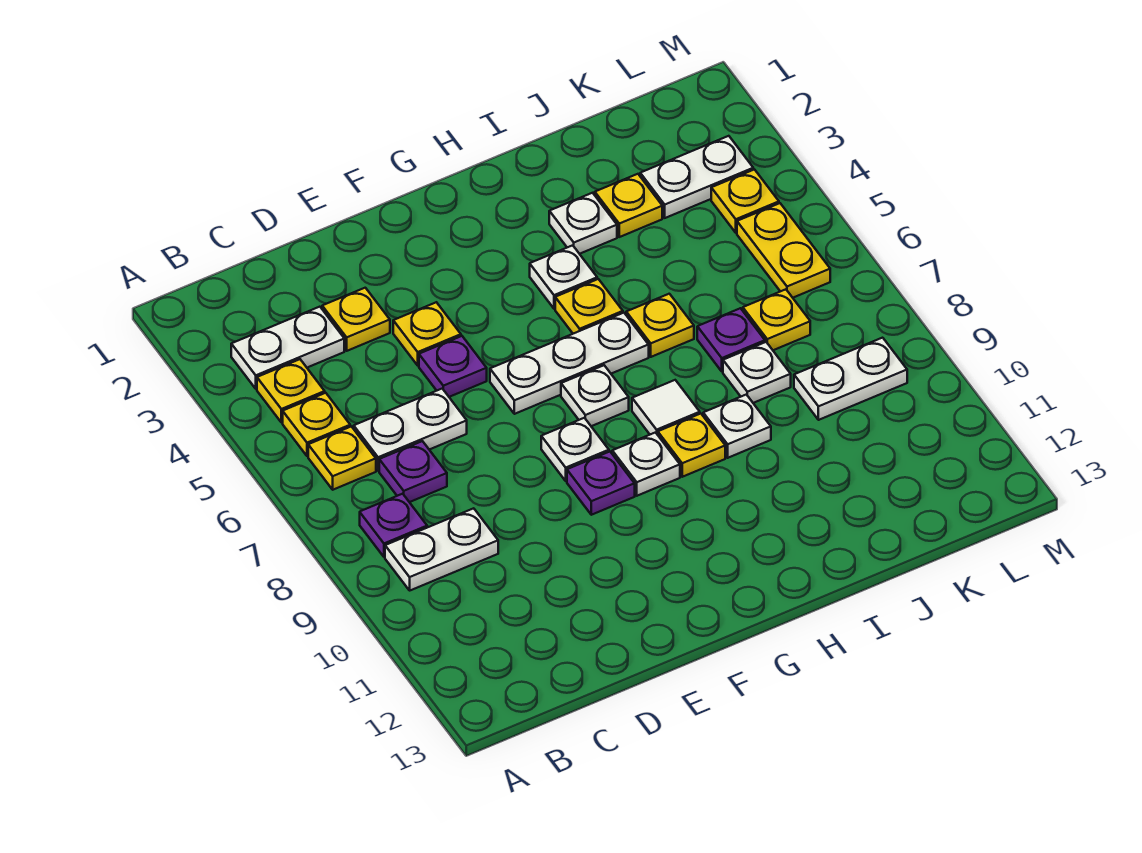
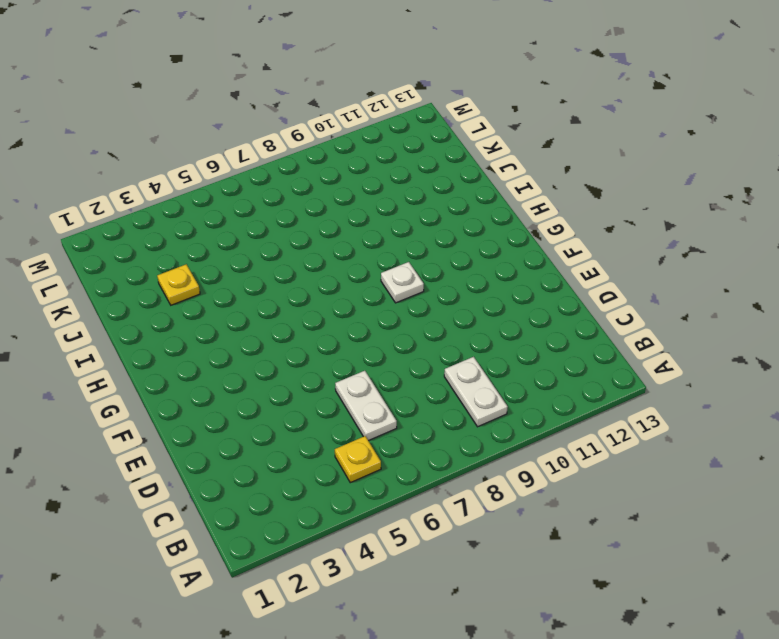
none -> white 1x2 plate [231,307,344,389]
none -> yellow 1x1 plate [257,359,325,423]
none -> yellow 1x1 plate [308,426,376,490]
none -> purple 1x1 plate [360,494,427,557]

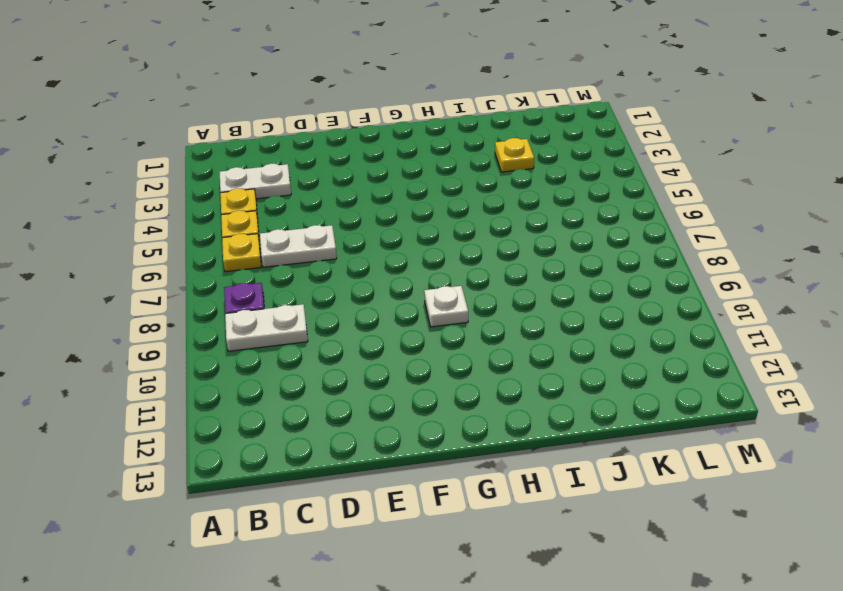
none -> purple 1x1 plate [379,441,447,502]
none -> yellow 1x1 plate [322,288,390,351]
none -> yellow 1x1 plate [393,302,461,365]
none -> purple 1x1 plate [419,336,487,397]

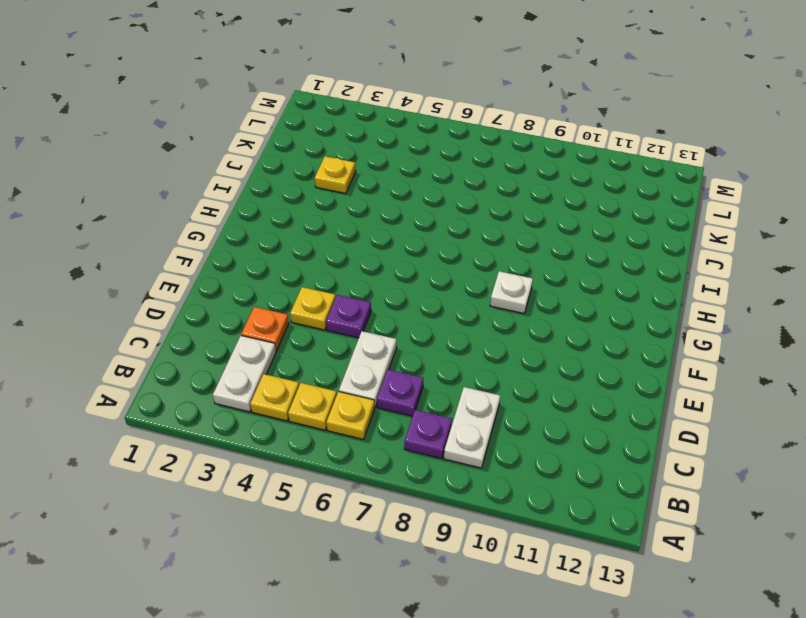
orange 1x1 plate [241,307,289,351] -> yellow 1x1 plate [322,288,390,351]
none -> white 1x3 plate [490,313,649,414]
none -> white 1x1 plate [541,418,609,481]
none -> purple 1x1 plate [567,452,635,515]
none -> white 1x1 plate [561,365,629,426]

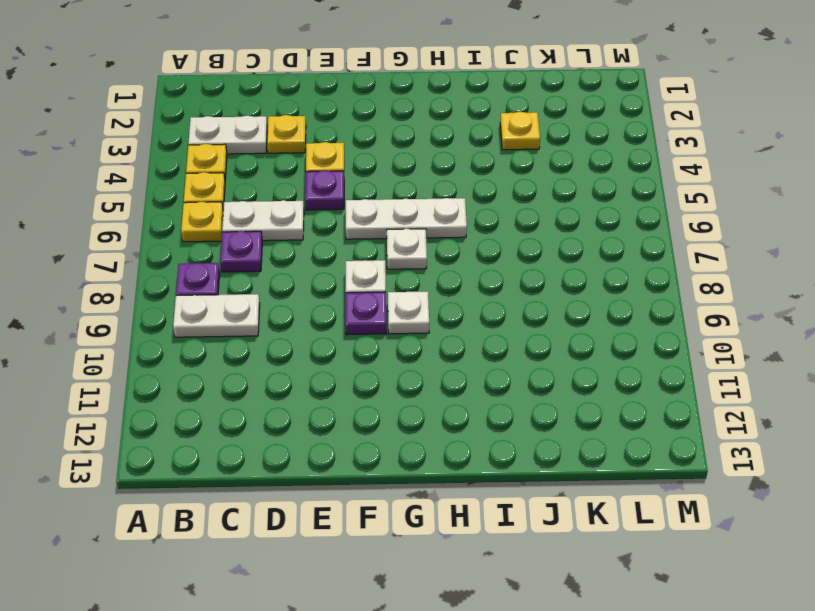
none -> white 1x1 plate [530,245,597,309]
none -> yellow 1x1 plate [555,279,623,334]
none -> white 1x1 tile [632,380,700,435]
none -> yellow 1x1 plate [658,414,725,477]

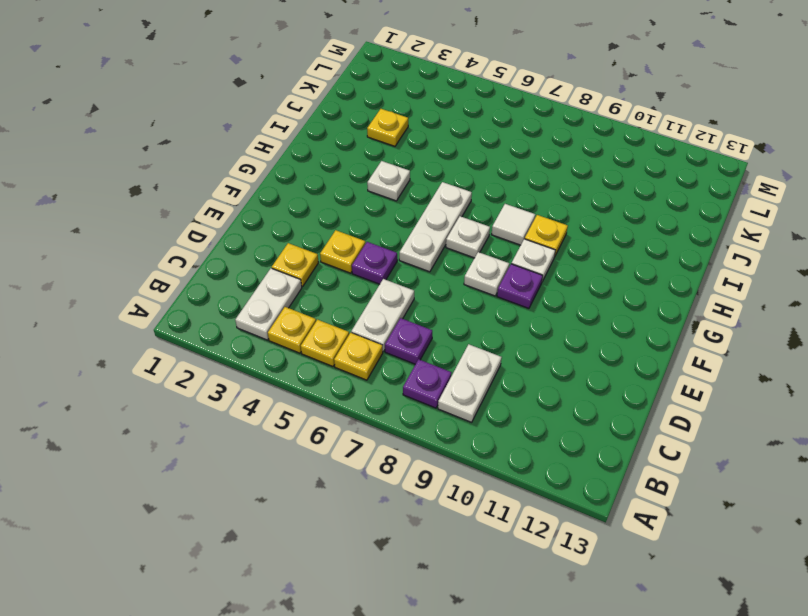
none -> yellow 1x1 plate [555,279,623,334]
none -> white 1x1 plate [549,193,617,254]
none -> yellow 1x1 plate [626,294,694,357]
none -> white 1x1 plate [703,395,771,458]

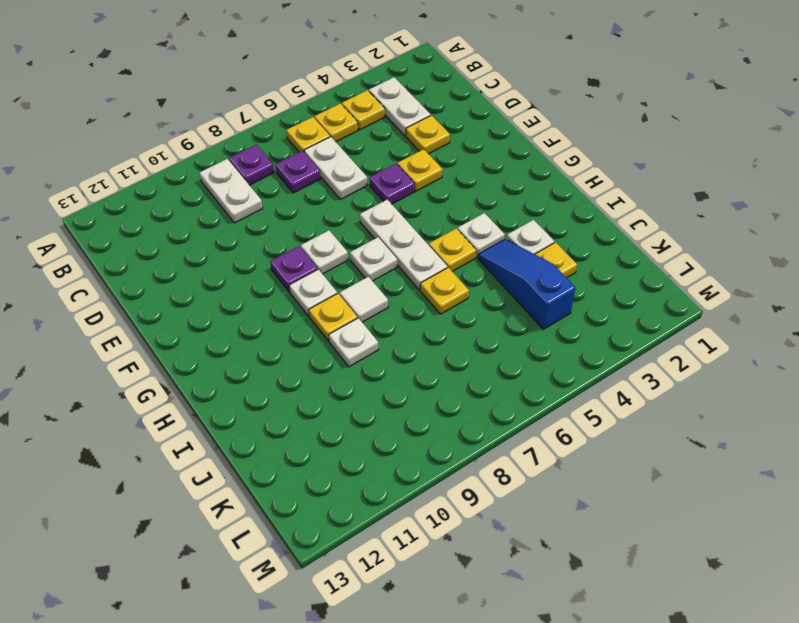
blue 1x3 slope [478,239,576,329] -> none
none -> purple 1x1 plate [697,308,765,372]
none -> white 1x1 plate [723,342,791,403]
none -> white 1x2 plate [640,136,753,218]
none -> yellow 1x1 plate [743,289,810,350]

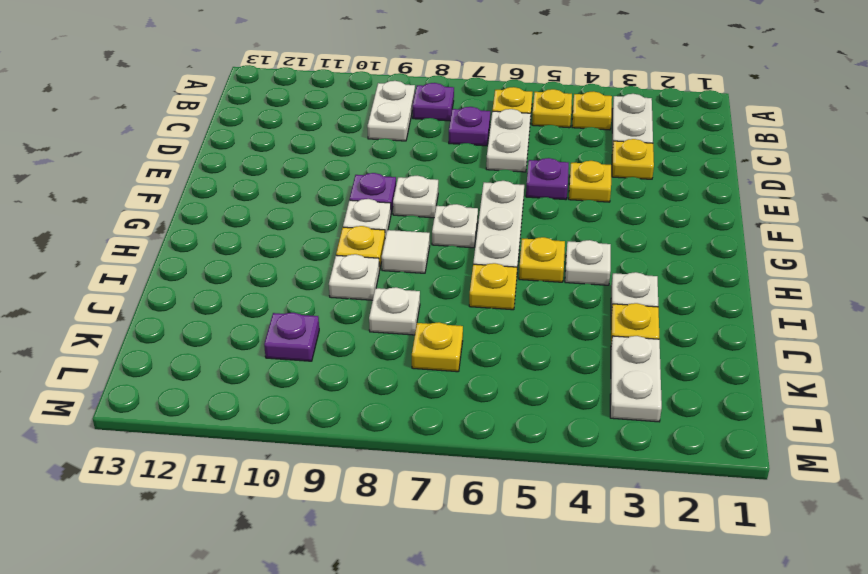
purple 1x1 plate [264,313,319,361] -> purple 1x1 plate moved to [697,308,765,372]
none -> white 1x2 plate [794,338,907,420]
none -> yellow 1x1 plate [711,170,779,233]
none -> yellow 1x2 plate [737,203,830,298]

